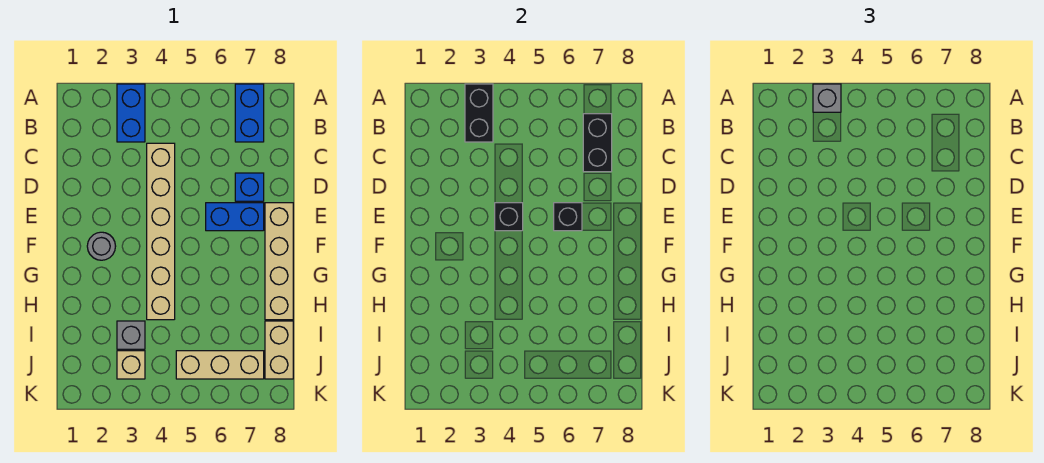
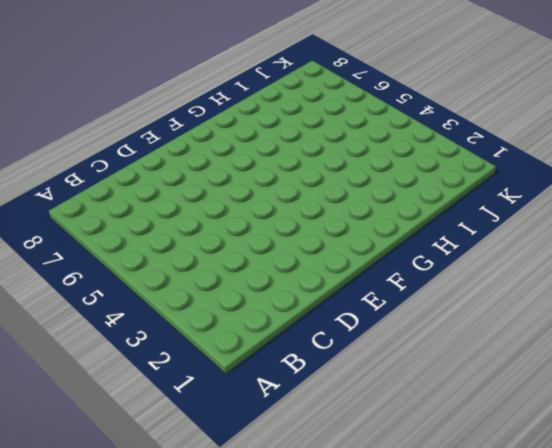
none -> blue 1x2 brick [117,84,145,142]
none -> blue 1x2 brick [235,84,264,142]
none -> tan 1x6 brick [147,143,175,320]

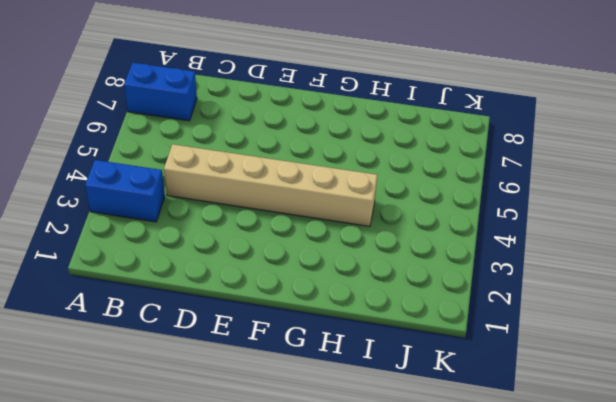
none -> blue 1x1 brick [235,173,264,201]
none -> blue 1x2 brick [206,203,264,231]
none -> tan 1x4 brick [265,203,293,320]

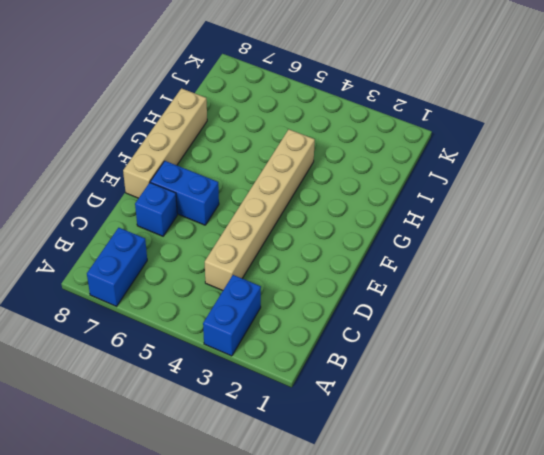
none -> grey 1x1 round brick [87,232,116,260]
none -> grey 1x1 brick [117,321,145,349]
none -> tan 1x2 brick [265,321,293,379]

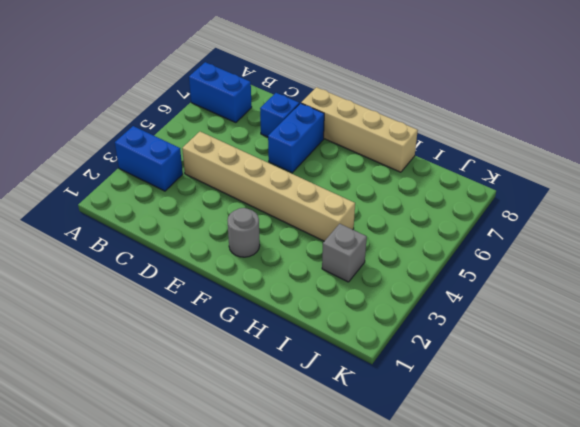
none -> tan 1x2 brick [265,321,293,379]
none -> tan 1x1 brick [117,351,145,379]
none -> tan 1x3 brick [176,351,264,379]

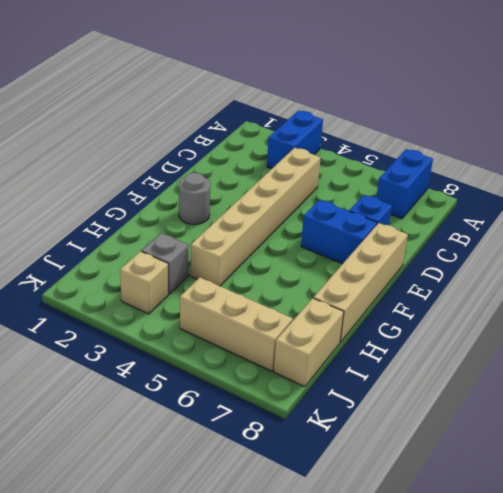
none -> black 1x2 brick [465,84,493,142]
none -> black 1x2 brick [583,114,612,172]
none -> black 1x1 brick [495,203,523,231]

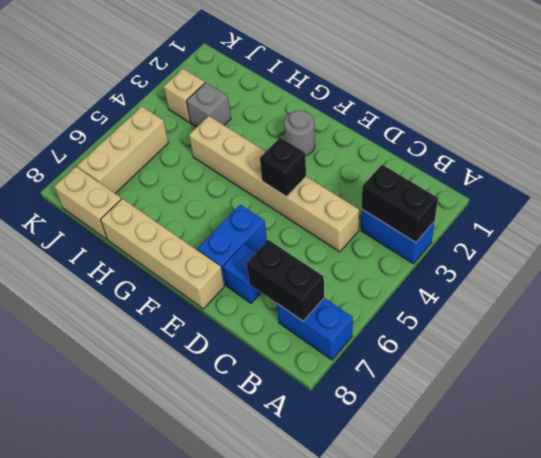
none -> black 1x1 brick [554,203,582,231]
none -> grey 1x1 brick [813,84,841,112]

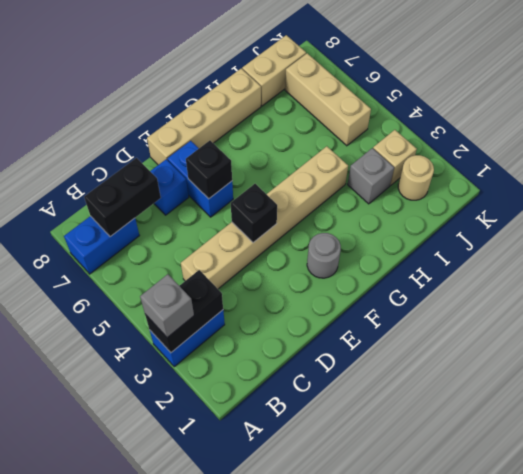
tan 1x1 round brick [398,155,434,200] -> none

